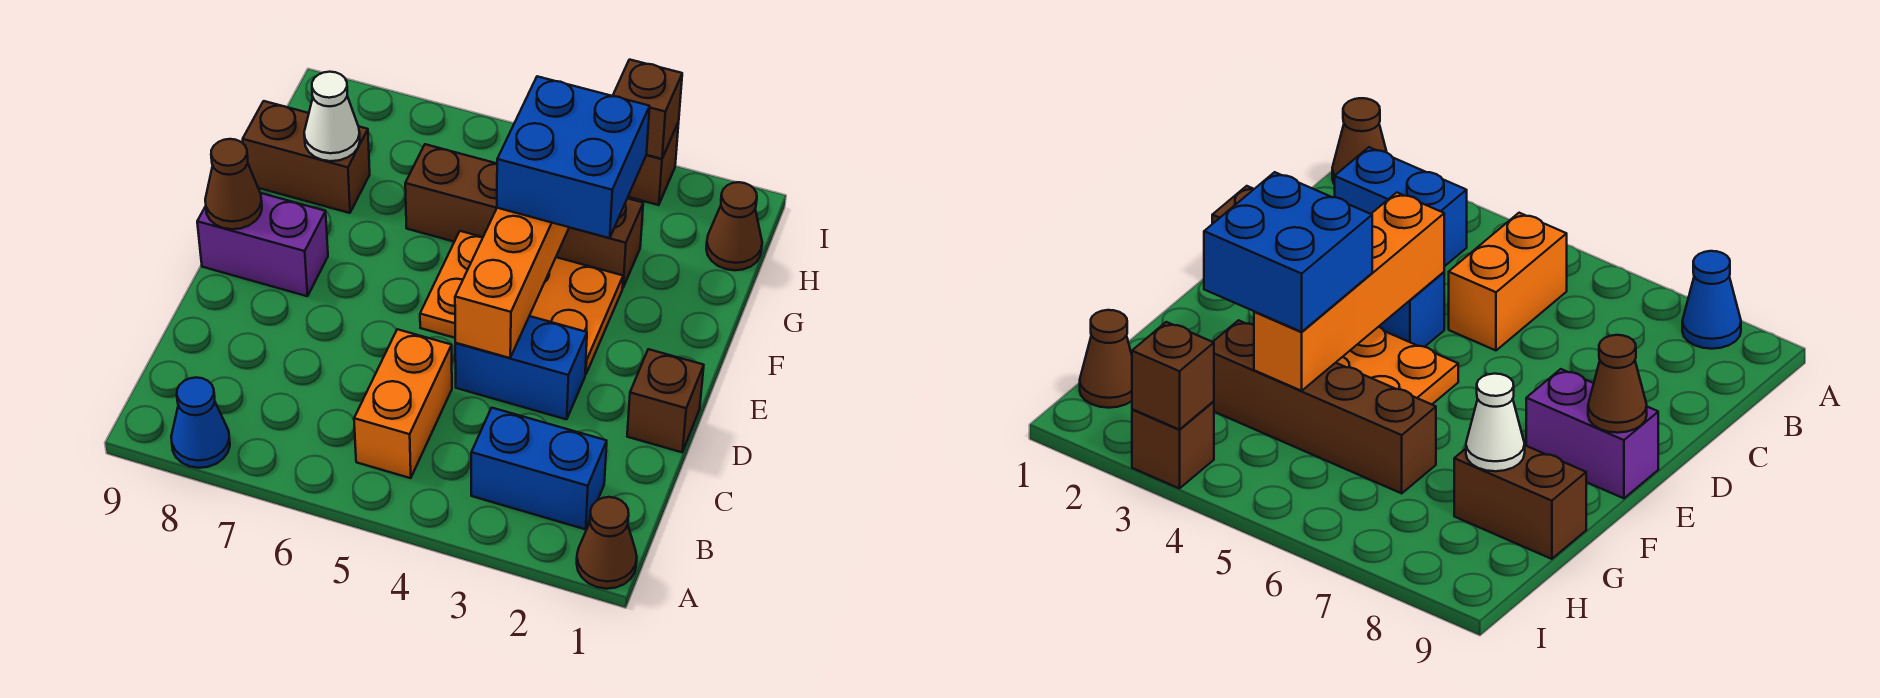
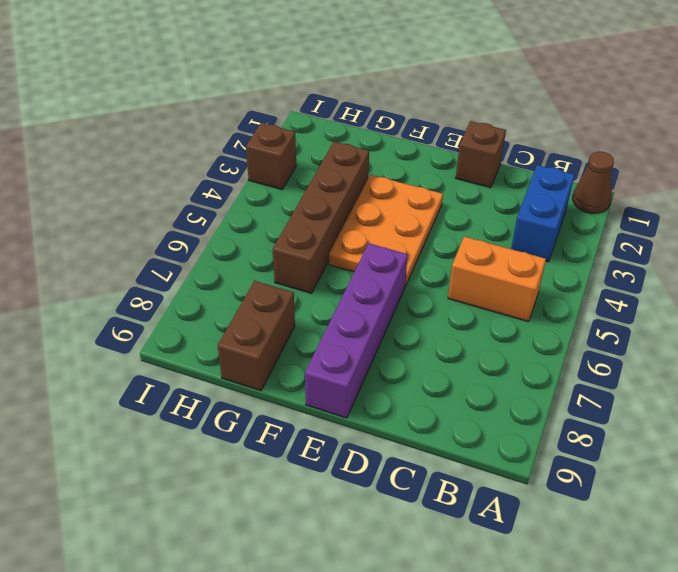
purple 1x4 brick [305,243,408,418] -> purple 1x2 brick [197,193,328,296]
none -> blue 1x1 cone [171,378,230,468]
none -> blue 1x2 brick [455,316,587,419]
none -> brown 1x1 cone [706,182,762,270]

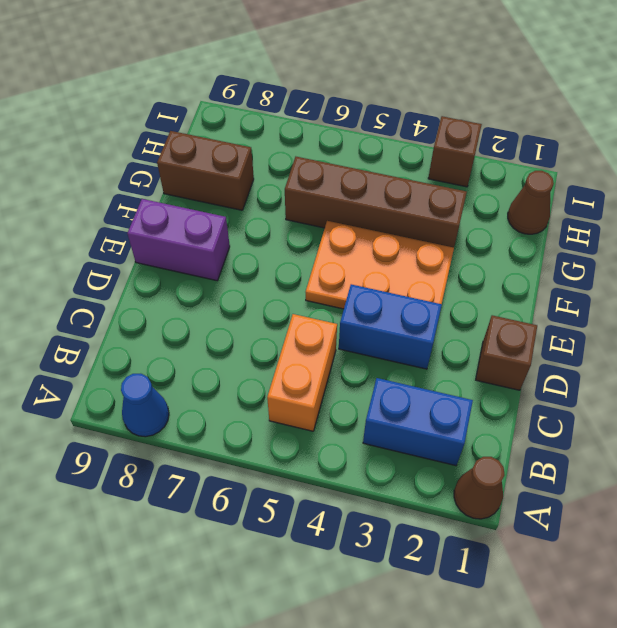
none -> orange 1x4 brick [455,208,569,358]
none -> brown 1x1 cone [205,139,262,229]
none -> white 1x1 cone [304,72,360,161]

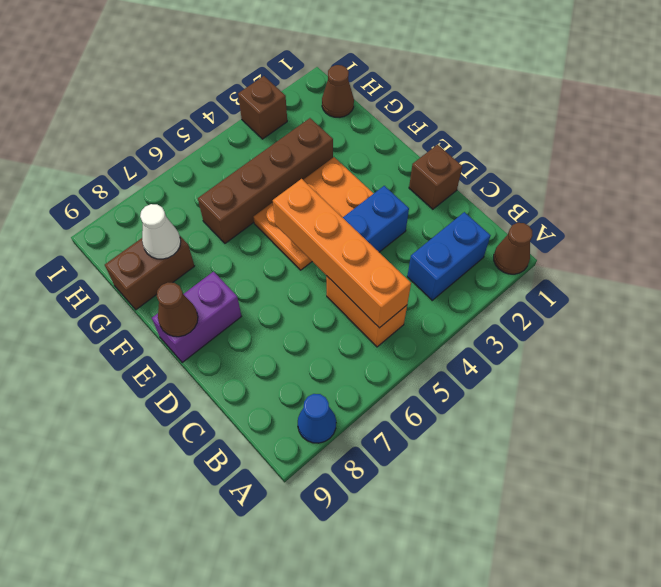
orange 1x4 brick [273,179,411,328] -> orange 1x4 brick moved to [455,208,569,358]
none -> brown 1x1 brick [613,60,682,159]
none -> blue 2x2 brick [497,76,650,238]

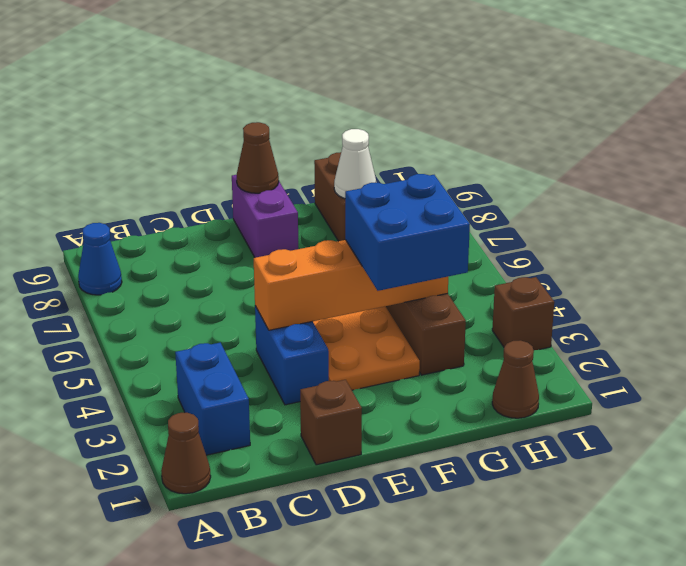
none -> orange 1x2 brick [354,329,452,478]
none -> brown 1x1 brick [613,60,682,159]

